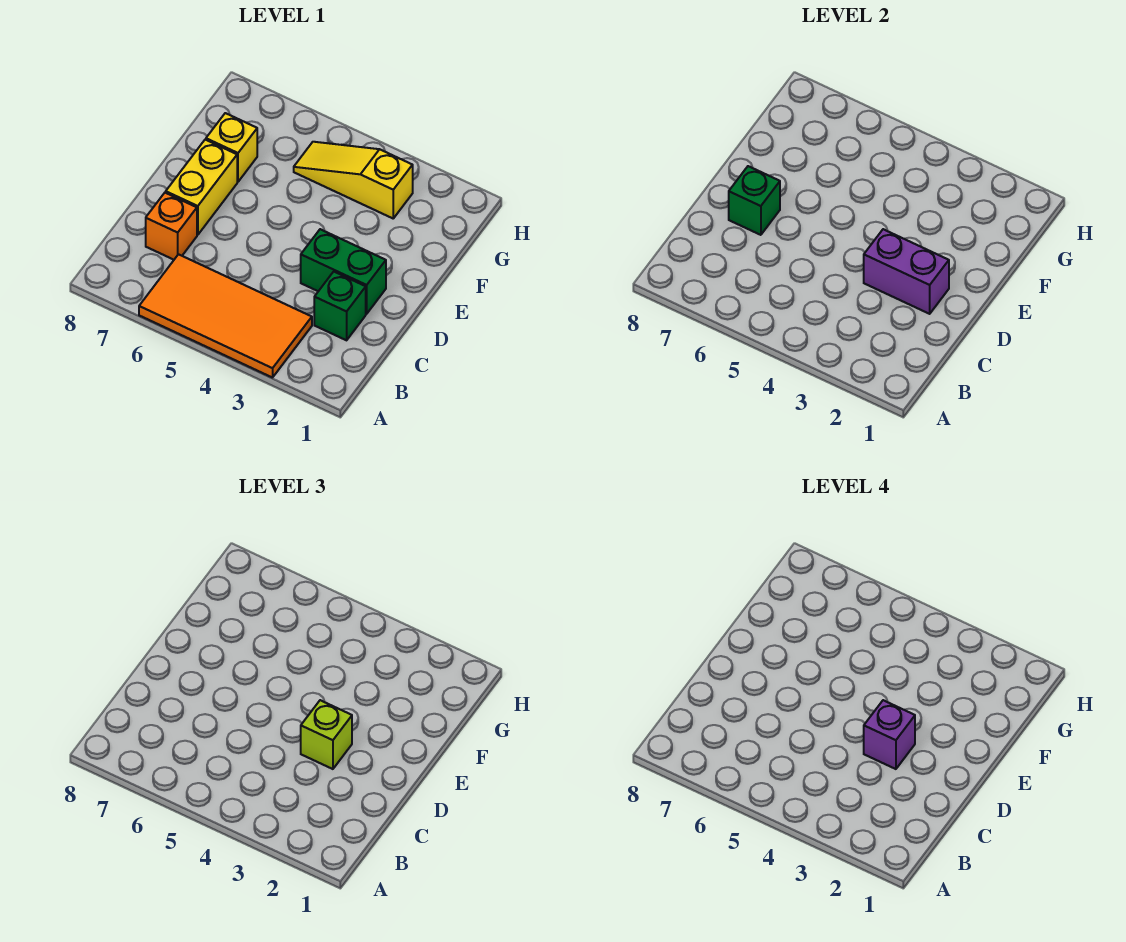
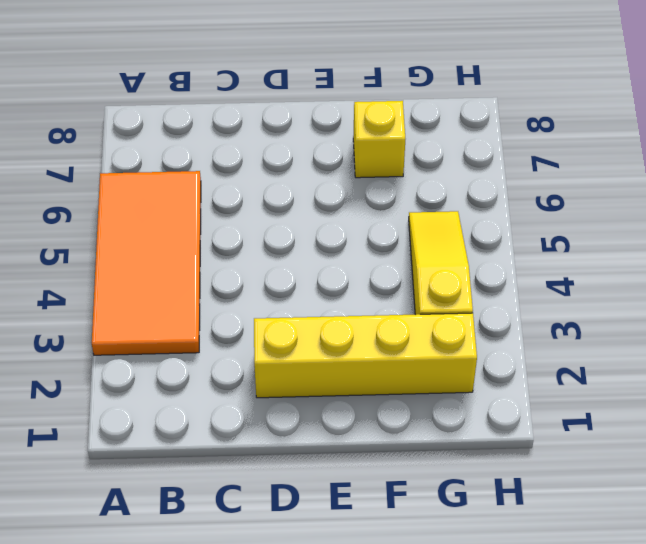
yellow 1x4 brick [254,313,477,398] -> green 1x2 brick [301,229,386,314]
none -> green 1x1 brick [314,272,366,340]
none -> orange 1x1 brick [146,193,197,260]

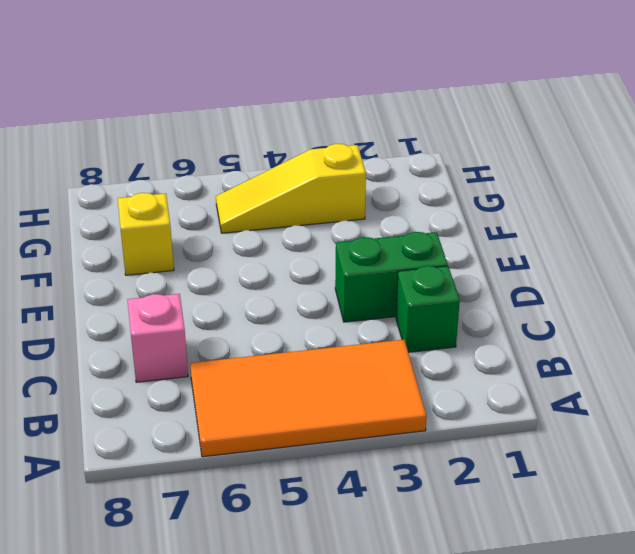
pink 1x1 brick [127,294,188,382] -> orange 1x1 brick [146,193,197,260]
none -> yellow 1x2 brick [166,140,237,235]
none -> purple 1x2 brick [864,229,949,314]

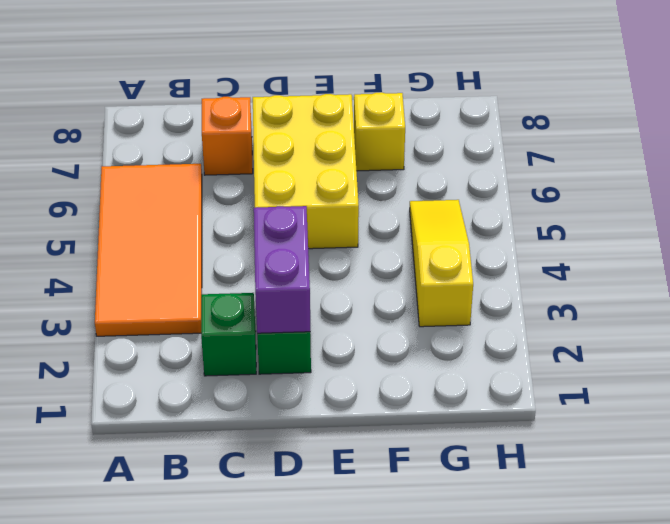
yellow 2x3 brick [253,94,359,249] -> yellow 1x2 brick [166,140,237,235]
none -> green 1x1 brick [729,166,780,235]
none -> lime 1x1 brick [301,700,352,769]

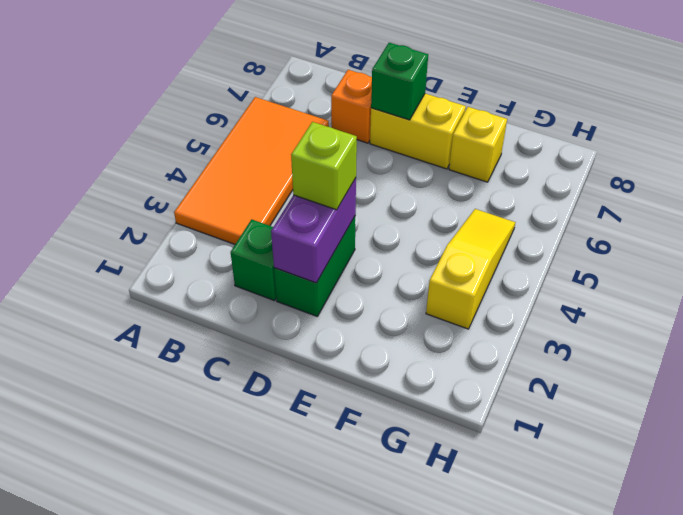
none -> purple 1x1 brick [864,700,915,769]

